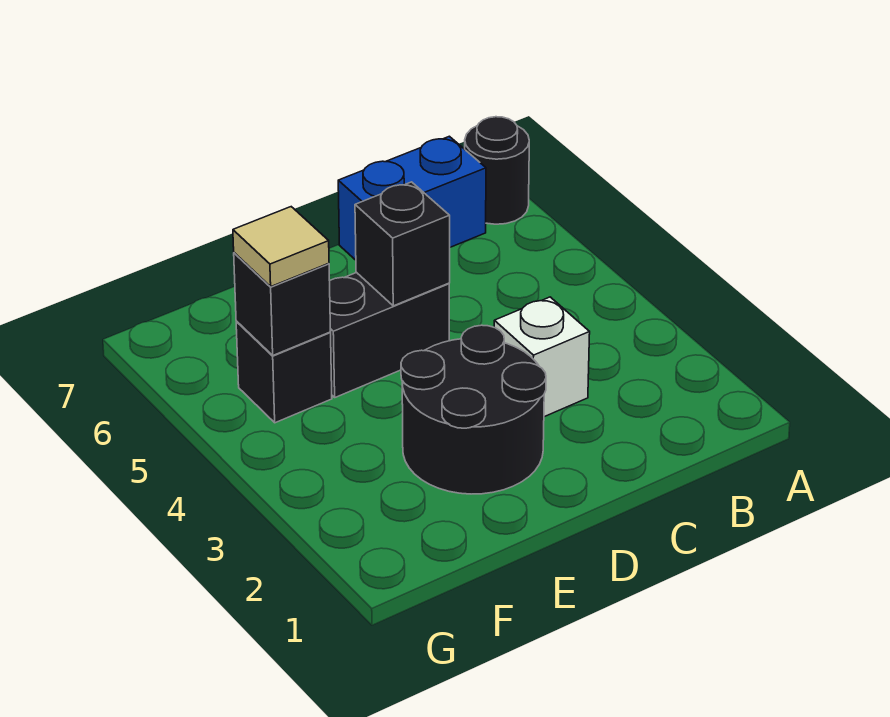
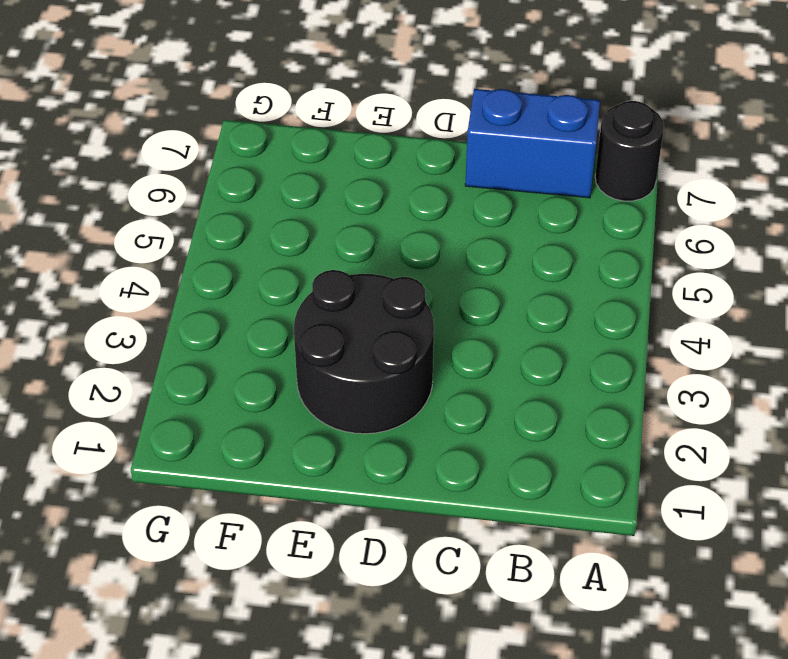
none -> white 1x1 brick [494,297,590,417]
none -> black 1x2 brick [330,272,449,397]

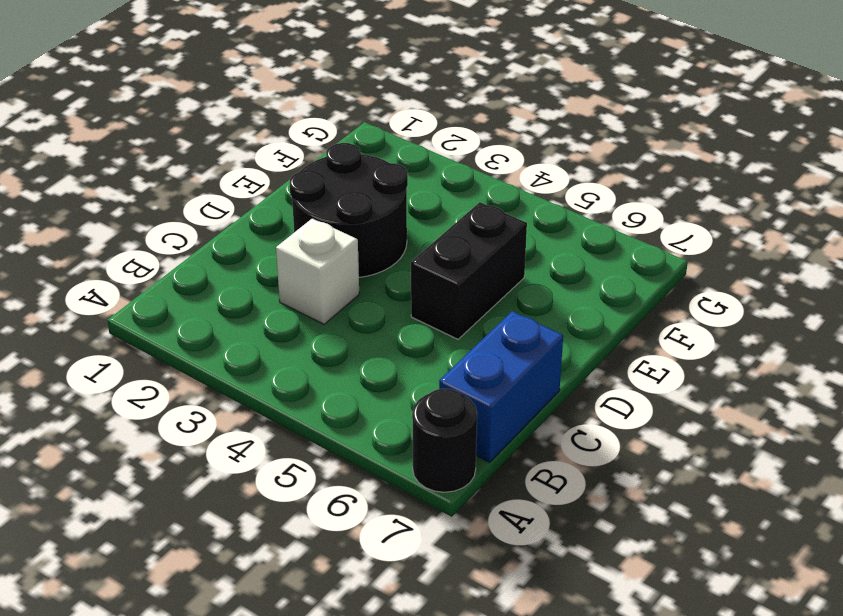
none -> black 1x1 brick [236,322,332,423]
none -> black 1x1 brick [355,182,450,306]

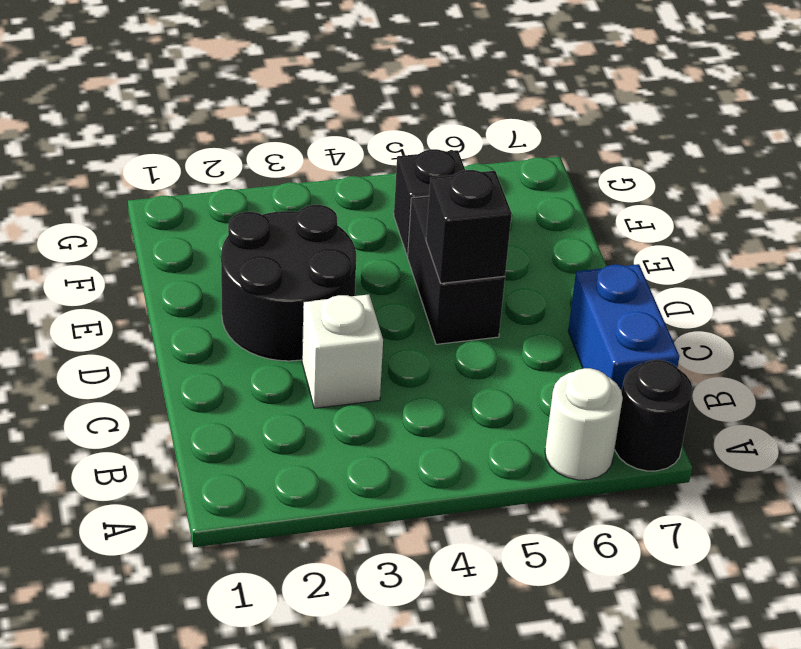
white 1x1 round brick [545,368,623,480] -> none
none -> black 1x1 brick [234,253,331,355]
none -> tan 1x1 tile [233,207,329,286]

